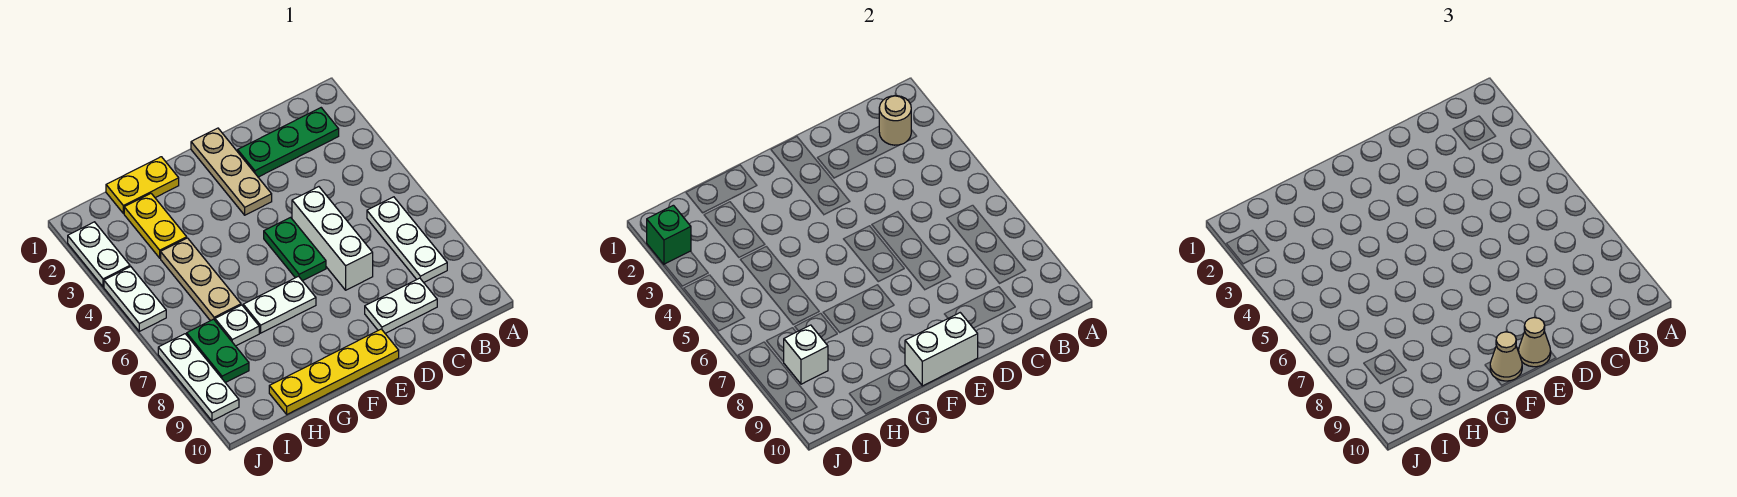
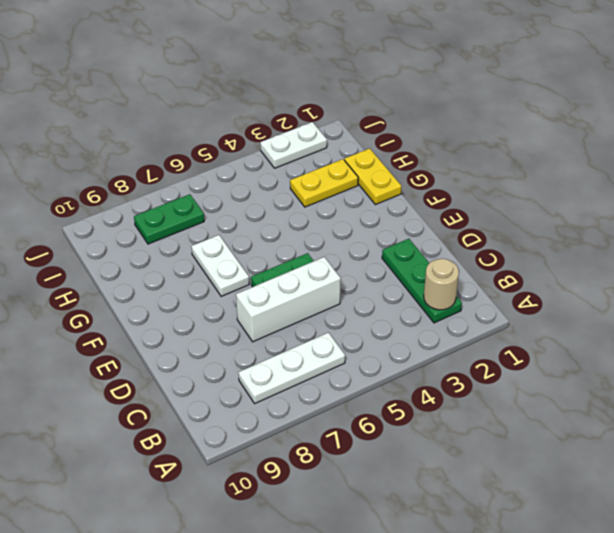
none -> white 1x2 plate [365,278,437,333]
none -> tan 1x3 plate [191,128,272,215]
none -> yellow 1x4 plate [269,329,399,414]

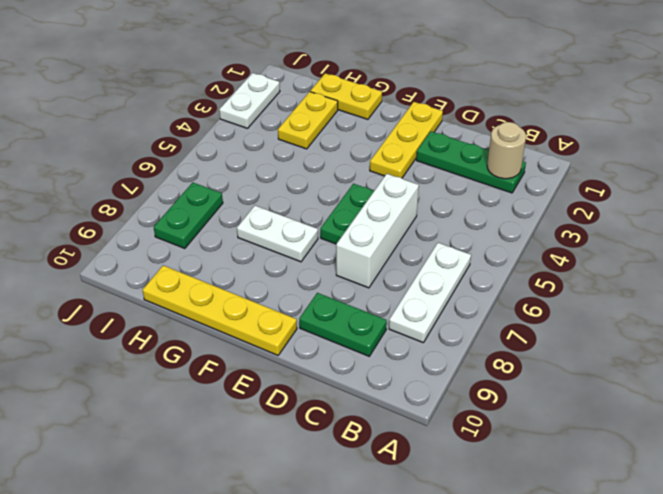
green 1x2 plate [299,293,387,356] -> white 1x2 plate [365,278,437,333]
yellow 1x3 plate [370,102,443,178] -> tan 1x3 plate [191,128,272,215]
none -> tan 1x3 plate [161,238,241,321]
none -> white 1x1 plate [215,305,259,346]
none -> white 1x2 plate [104,267,166,331]

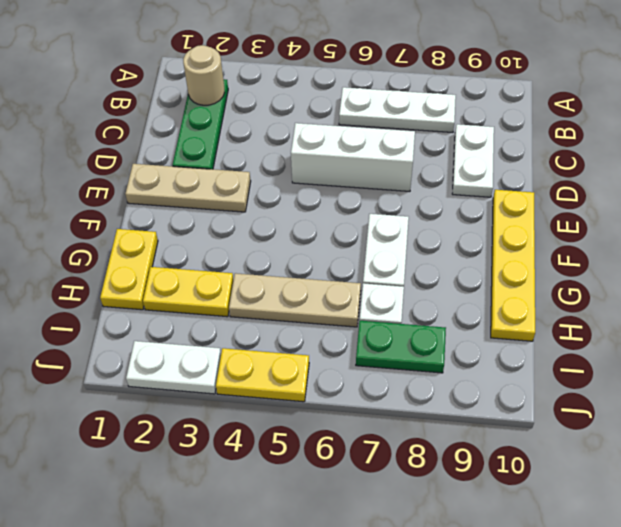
yellow 1x2 plate [216,348,309,402] -> white 1x2 plate [104,267,166,331]
none -> green 1x2 plate [264,217,326,281]
none -> white 1x3 plate [158,334,239,421]
none -> white 1x2 brick [905,313,978,386]

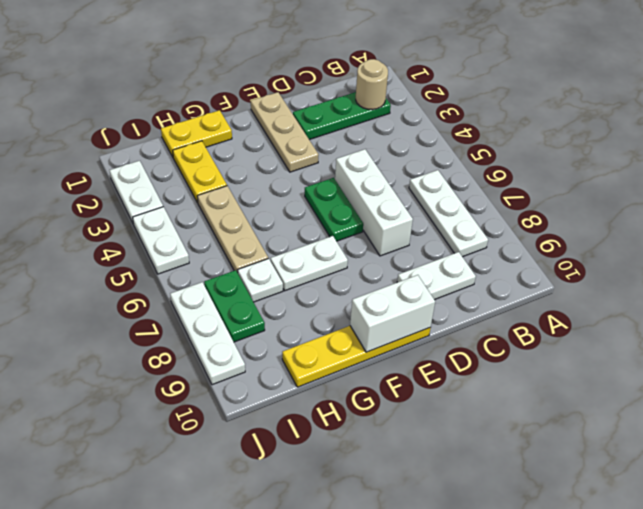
none -> white 1x1 brick [784,325,828,384]
none -> green 1x1 brick [647,205,691,264]
none -> tan 1x1 cone [1519,317,1551,367]

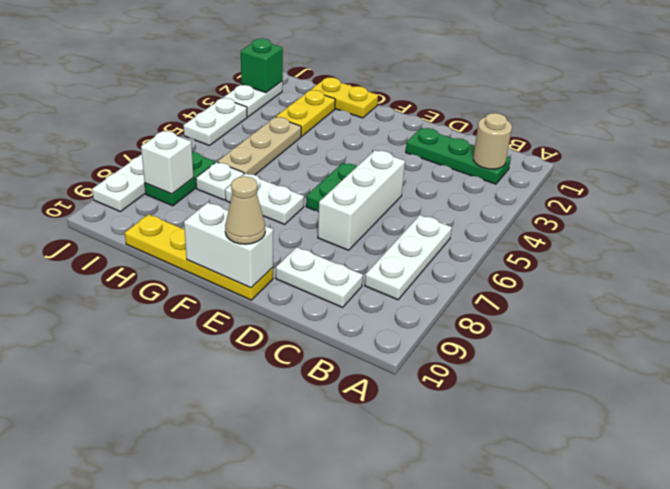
none -> tan 1x3 plate [191,128,272,215]
none -> tan 1x1 cone [1490,332,1522,381]

